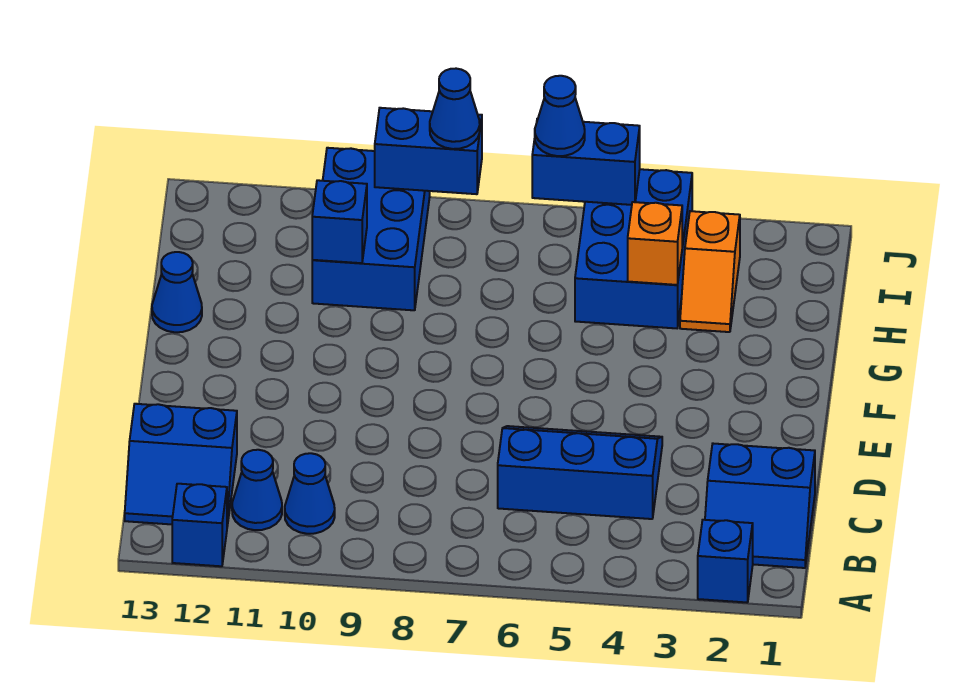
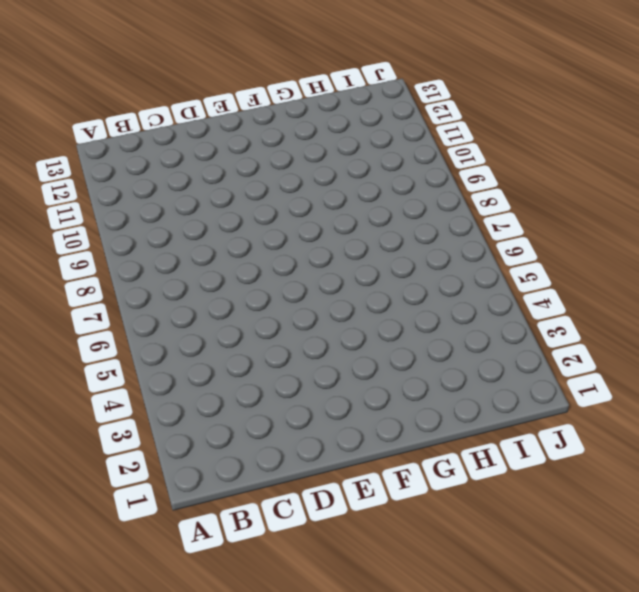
none -> blue 1x1 brick [698,520,753,602]
none -> blue 1x1 brick [172,484,227,566]
none -> blue 2x2 slope [705,444,815,568]

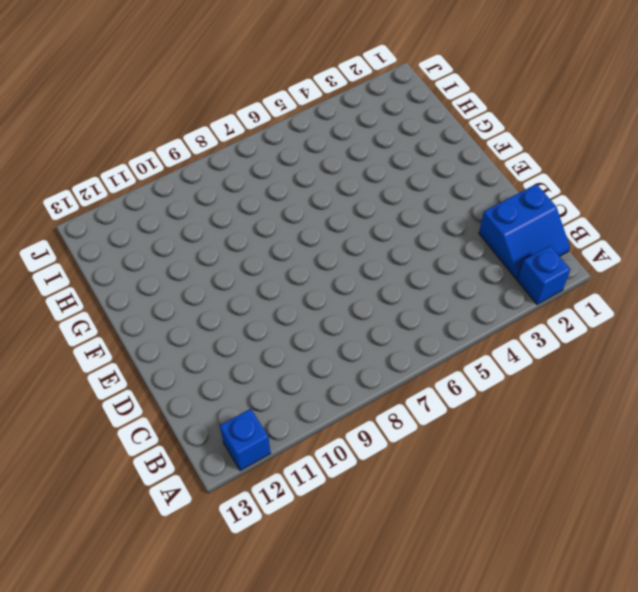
none -> blue 1x1 cone [285,453,335,534]
none -> blue 1x1 cone [232,450,282,530]
none -> blue 2x2 slope [125,404,237,526]

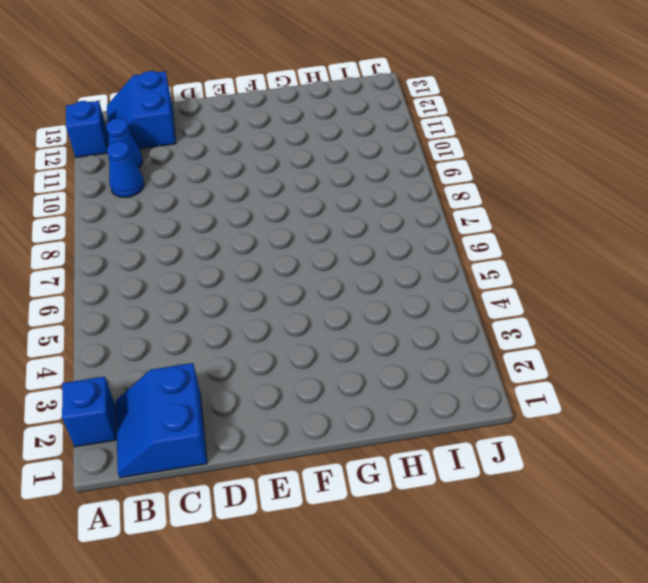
none -> blue 2x3 slope [498,426,662,519]
none -> blue 1x1 cone [152,252,202,332]
none -> orange 1x2 slope [680,211,740,332]

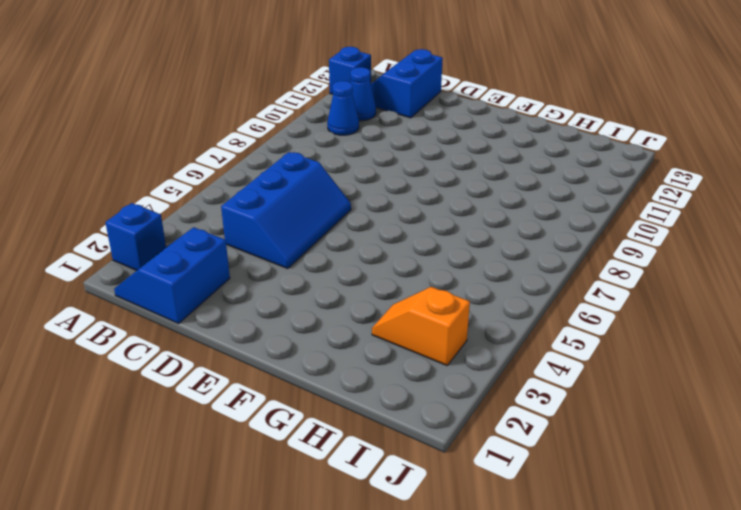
none -> blue 1x1 cone [152,252,202,332]
none -> blue 2x3 brick [575,169,692,328]
none -> blue 2x3 brick [312,148,430,310]

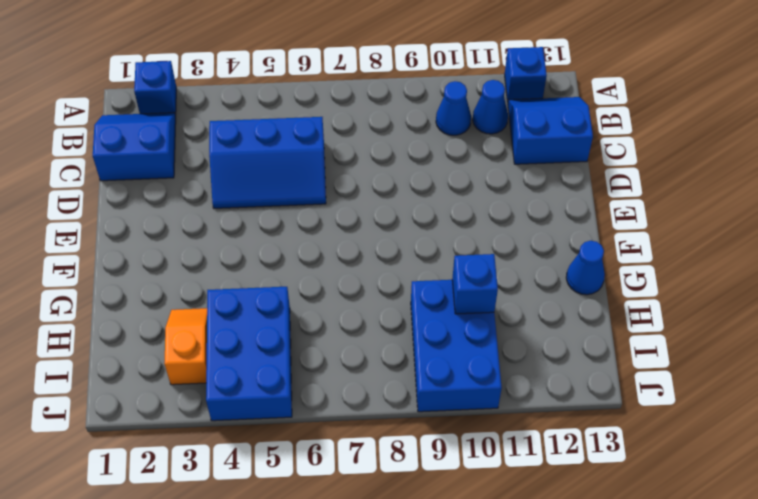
none -> orange 1x1 brick [628,202,682,285]
none -> blue 1x2 brick [532,119,640,205]
none -> blue 1x2 brick [375,108,482,194]

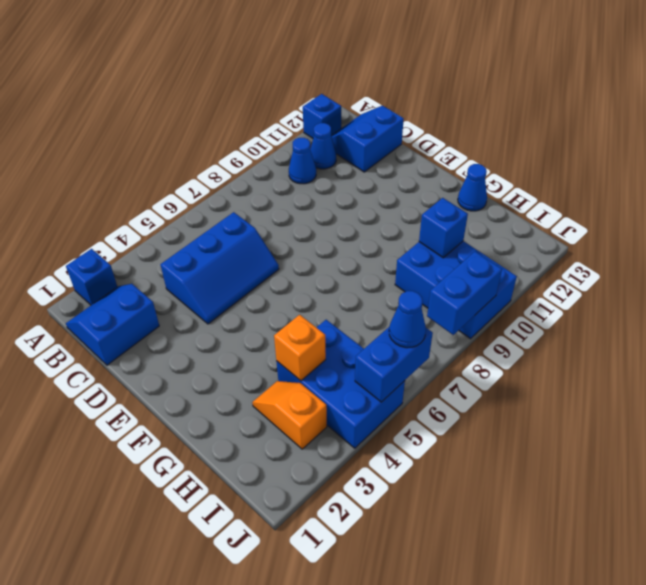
none -> blue 1x1 cone [430,69,480,149]

